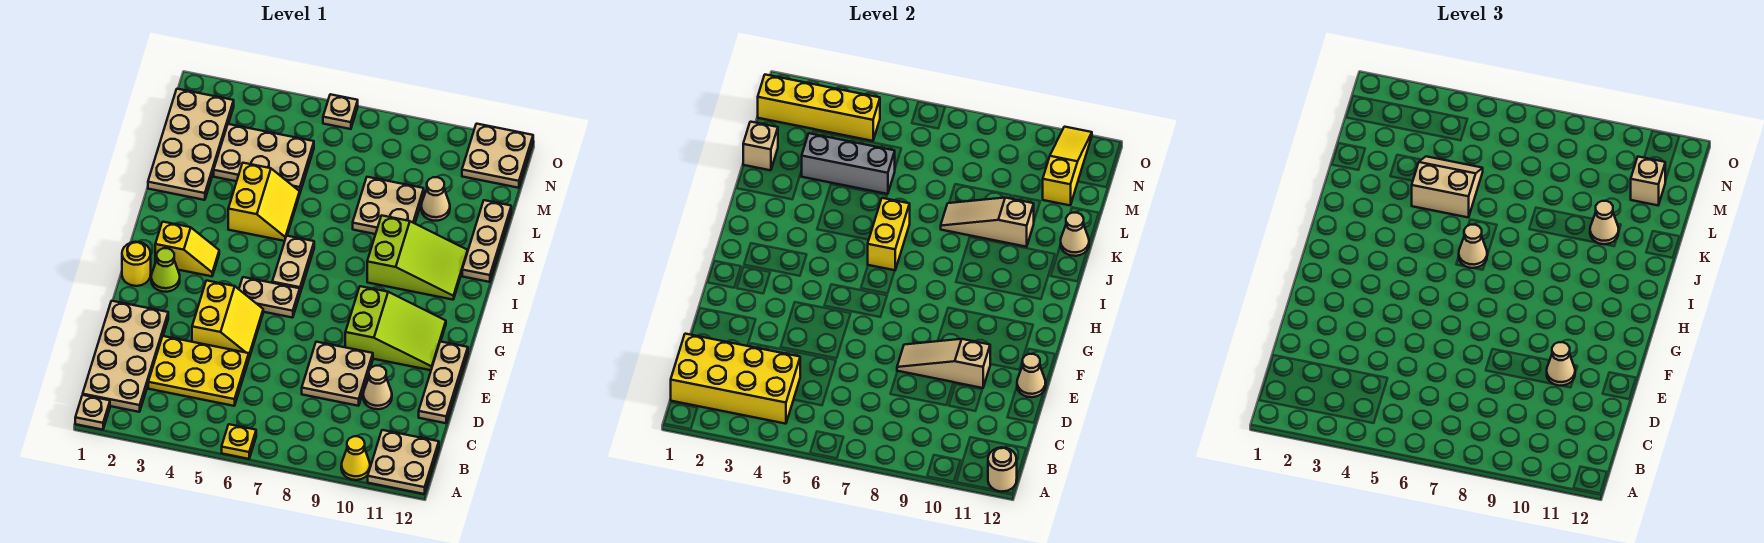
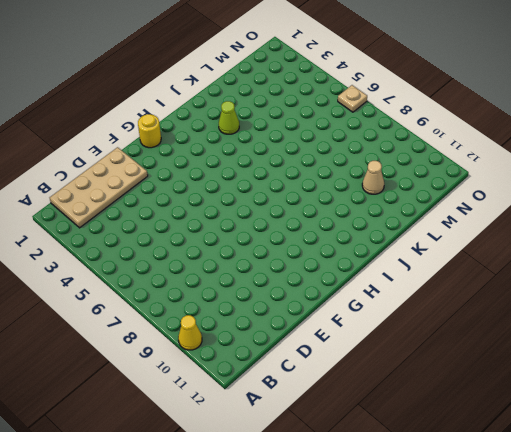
lime 1x1 cone [219,101,239,134] -> lime 1x1 cone moved to [151,248,180,292]
none -> tan 1x1 plate [75,395,110,430]
none -> yellow 1x1 plate [222,424,256,459]
none -> tan 2x2 plate [368,430,439,494]
none -> yellow 2x3 plate [148,336,249,406]

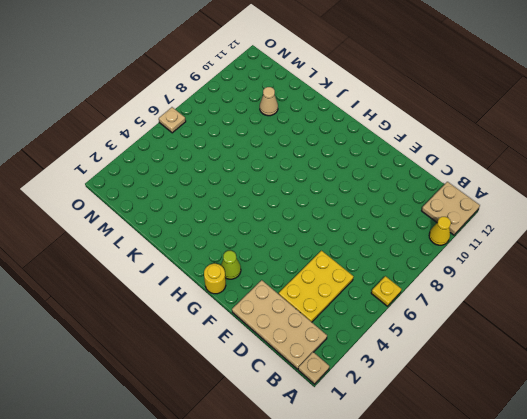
none -> tan 2x2 plate [302,342,373,406]
none -> tan 1x1 cone [363,366,392,409]
none -> tan 1x3 plate [419,341,468,423]
none -> yellow 2x2 slope [192,281,263,358]

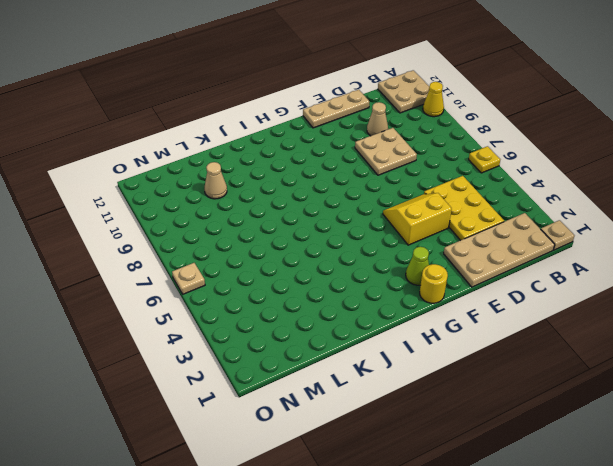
none -> lime 2x3 slope [345,286,446,370]
none -> tan 1x2 plate [239,277,300,318]
none -> yellow 1x2 slope [155,222,219,276]
none -> tan 1x2 plate [272,236,314,293]

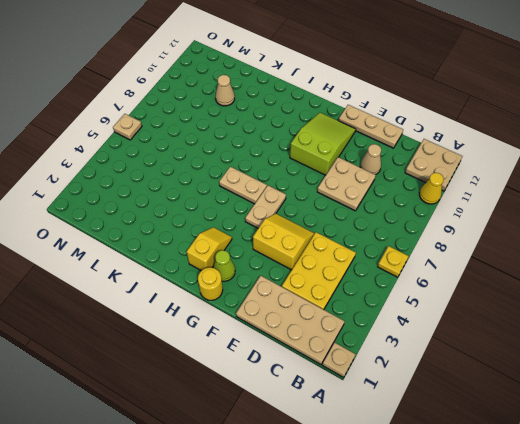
none -> lime 2x3 slope [367,216,468,300]
none -> yellow 2x2 slope [228,163,300,241]
none -> tan 1x3 plate [462,200,511,282]
none -> tan 2x4 plate [148,89,234,200]

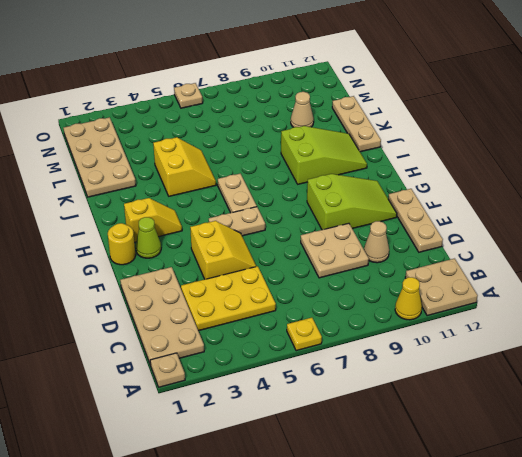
none -> tan 2x2 plate [353,177,424,234]
none -> tan 2x3 plate [214,124,314,192]
none -> tan 2x2 plate [462,124,533,188]
none -> tan 1x1 round brick [988,447,1017,492]

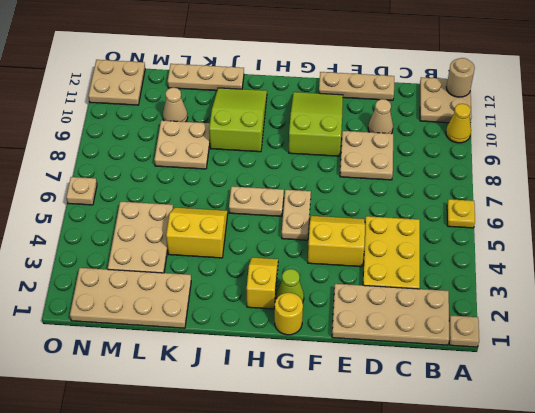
none -> yellow 2x4 brick [671,334,800,424]
none -> tan 1x3 slope [897,339,990,388]
none -> tan 1x1 cone [1017,354,1046,397]
none -> yellow 1x2 brick [868,198,910,270]

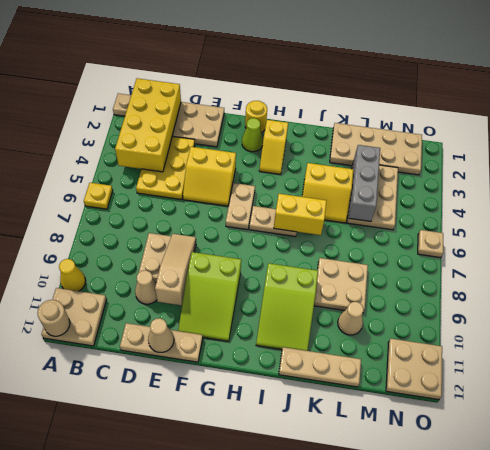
none -> tan 1x3 slope [941,198,1034,247]
none -> tan 1x1 cone [1061,213,1089,256]
none -> tan 1x1 brick [743,122,778,170]
none -> yellow 1x3 slope [1043,127,1092,205]

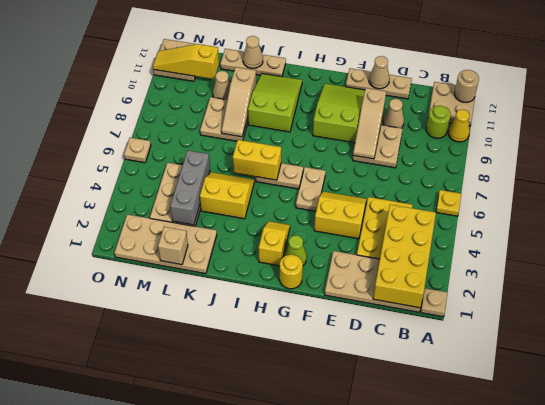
lime 1x1 round brick [426,106,451,138] -> none
none -> yellow 1x4 brick [758,75,880,141]
none -> tan 1x1 cone [1547,342,1575,386]
none -> tan 1x1 cone [1459,225,1487,268]
none -> tan 2x2 slope [1412,156,1483,217]

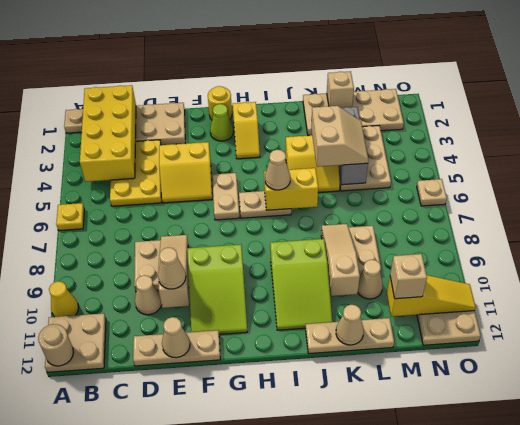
none -> yellow 1x4 brick [758,75,880,141]
none -> tan 1x1 cone [1590,201,1619,244]

